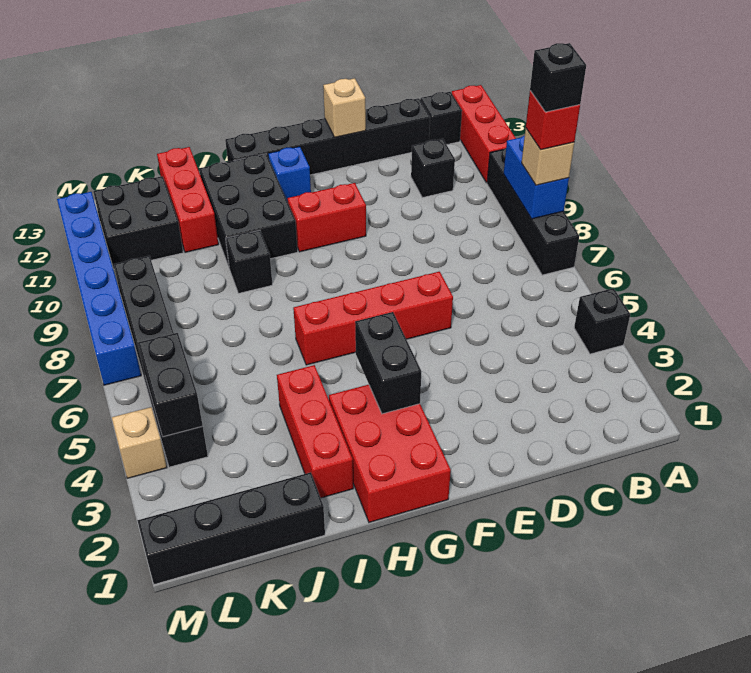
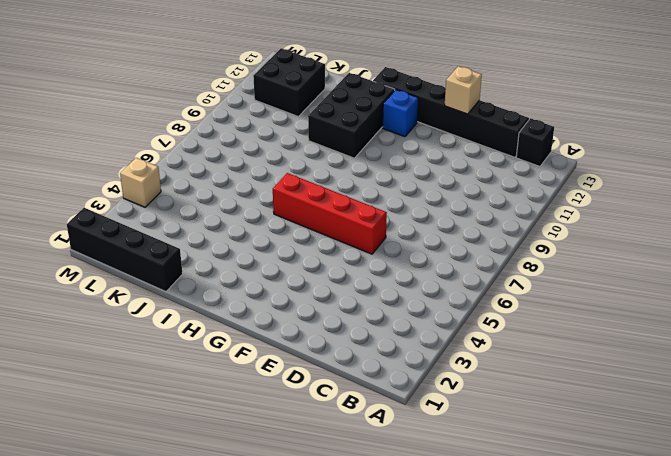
none -> black 1x1 brick [574,288,630,354]
none -> black 1x4 brick [487,148,579,275]
none -> red 1x3 brick [452,85,516,183]

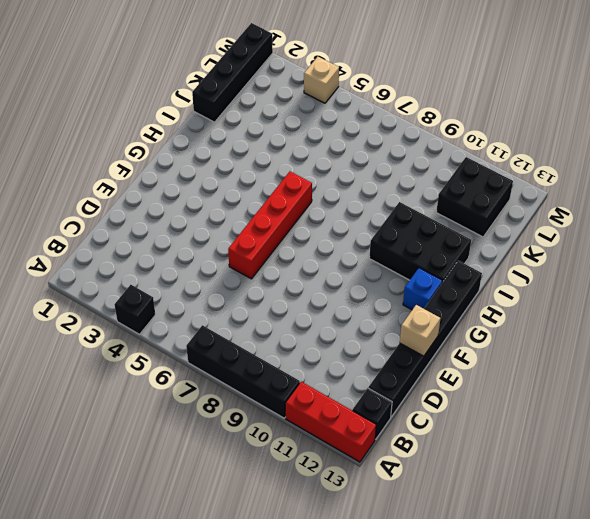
none -> black 1x1 brick [411,139,455,198]
none -> red 1x2 brick [288,183,366,252]
none -> red 2x3 brick [329,385,451,522]

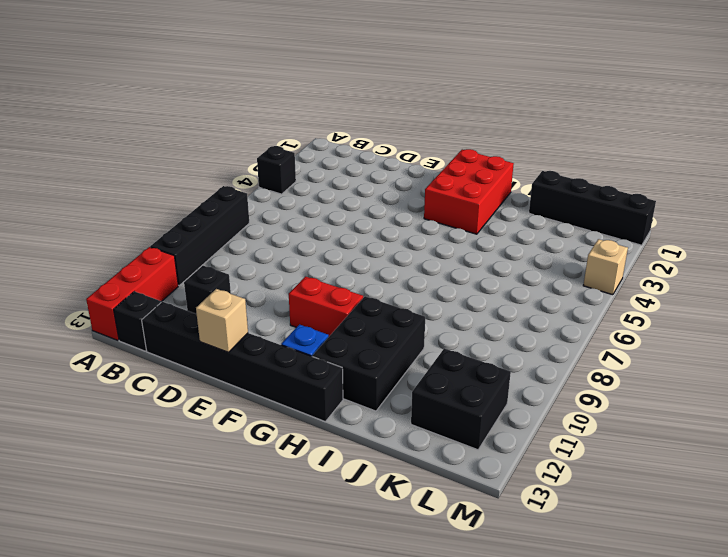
none -> red 1x4 brick [293,272,453,365]
none -> red 1x3 brick [277,365,353,498]
none -> black 1x1 brick [226,230,272,293]

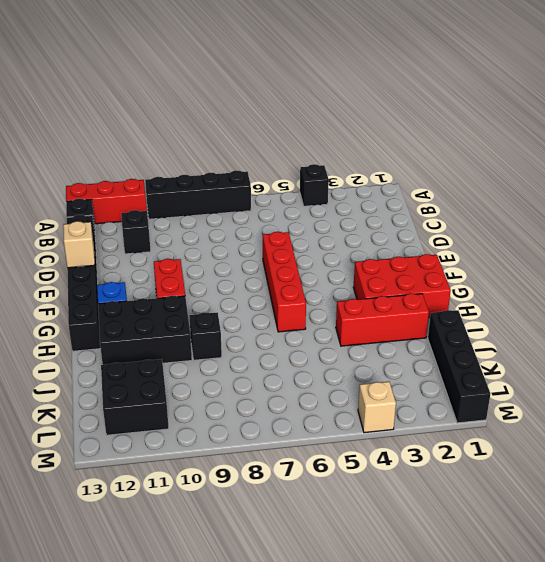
none -> red 1x3 brick [157,147,218,252]
none -> black 1x6 brick [114,256,208,467]
none -> blue 1x6 brick [57,192,141,385]

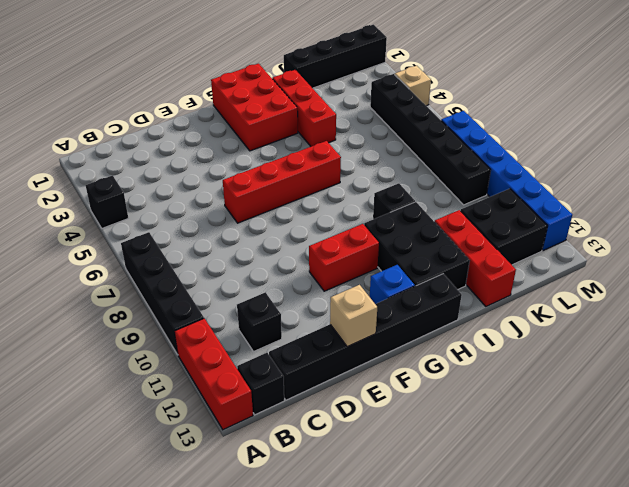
none -> blue 1x2 brick [504,136,569,219]
none -> black 1x2 brick [355,312,421,414]
none -> black 1x2 brick [138,333,203,437]

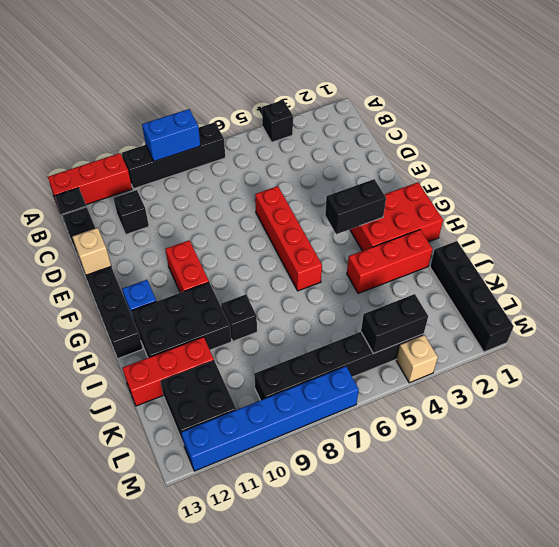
none -> tan 1x1 brick [522,128,574,185]
none -> red 1x1 brick [526,91,580,150]
none -> black 1x1 brick [530,43,586,112]

